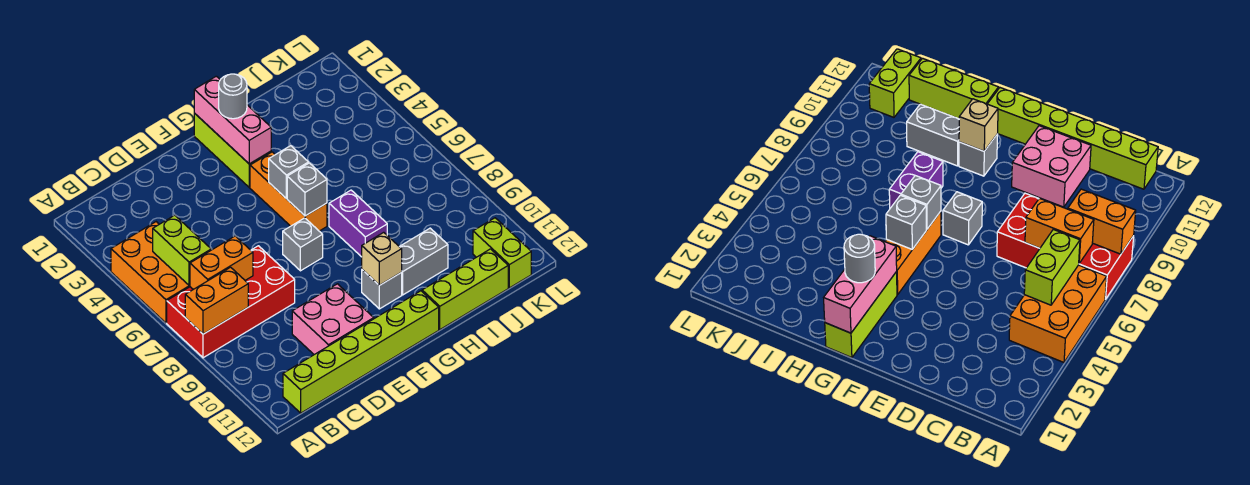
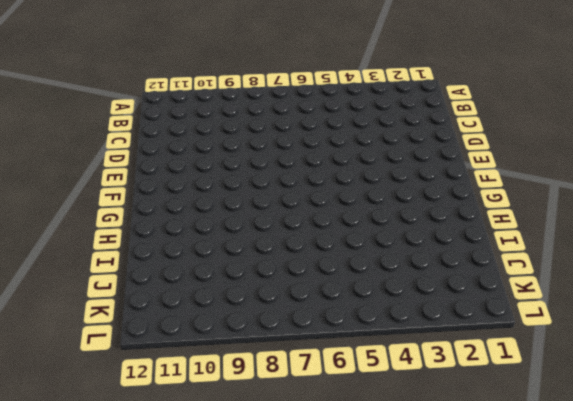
none -> orange 2x3 brick [111,222,190,323]
none -> red 2x4 brick [167,246,295,358]
none -> lime 1x6 brick [283,291,439,413]

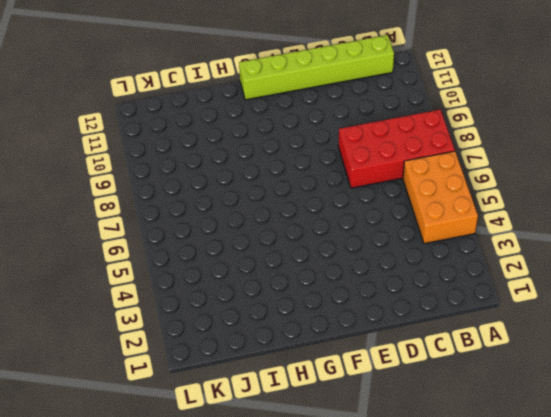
none -> pink 2x2 brick [292,284,374,355]
none -> grey 1x1 brick [283,218,323,271]
none -> lime 1x3 brick [194,113,271,187]

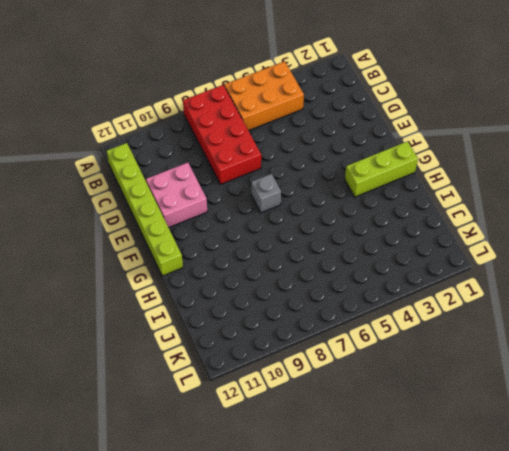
none -> orange 1x3 brick [250,152,327,231]
none -> grey 1x1 brick [362,270,402,309]
none -> purple 1x2 brick [329,190,387,257]

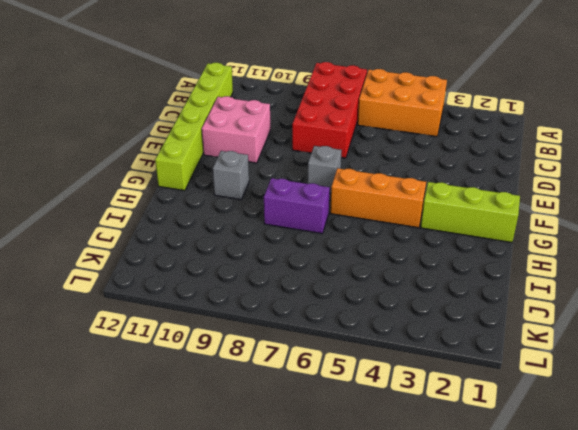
none -> grey 1x2 brick [399,228,448,295]
none -> lime 1x3 brick [422,249,508,330]
none -> lime 1x2 brick [473,218,531,288]

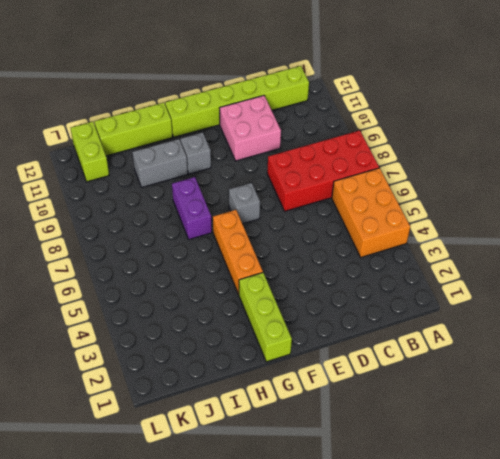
none -> orange 1x2 brick [185,267,248,334]
none -> lime 1x2 brick [153,215,211,286]
none -> orange 1x2 brick [190,236,253,289]

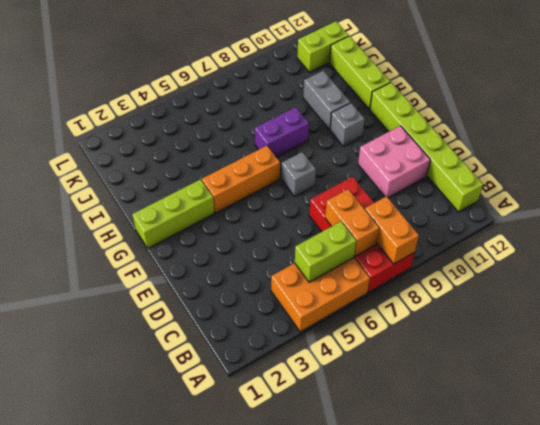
none -> pink 1x3 brick [194,76,271,164]
none -> grey 1x1 brick [269,146,309,198]
none -> grey 1x1 brick [287,163,327,216]

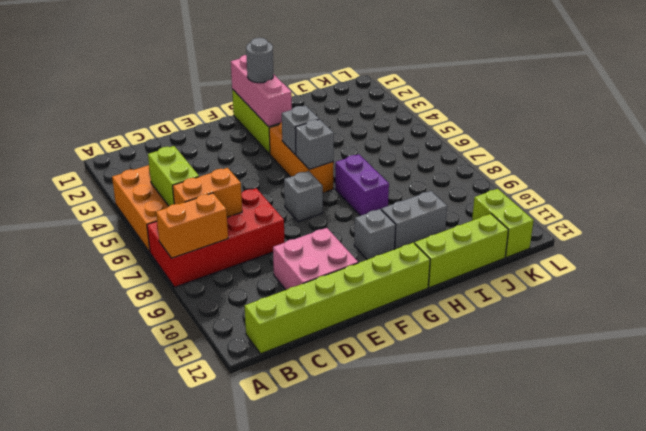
none -> tan 1x1 brick [362,232,402,285]

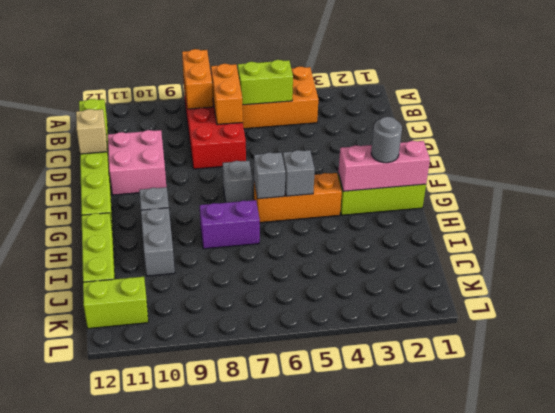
tan 1x1 brick [76,109,107,154] -> tan 1x1 brick moved to [362,232,402,285]

